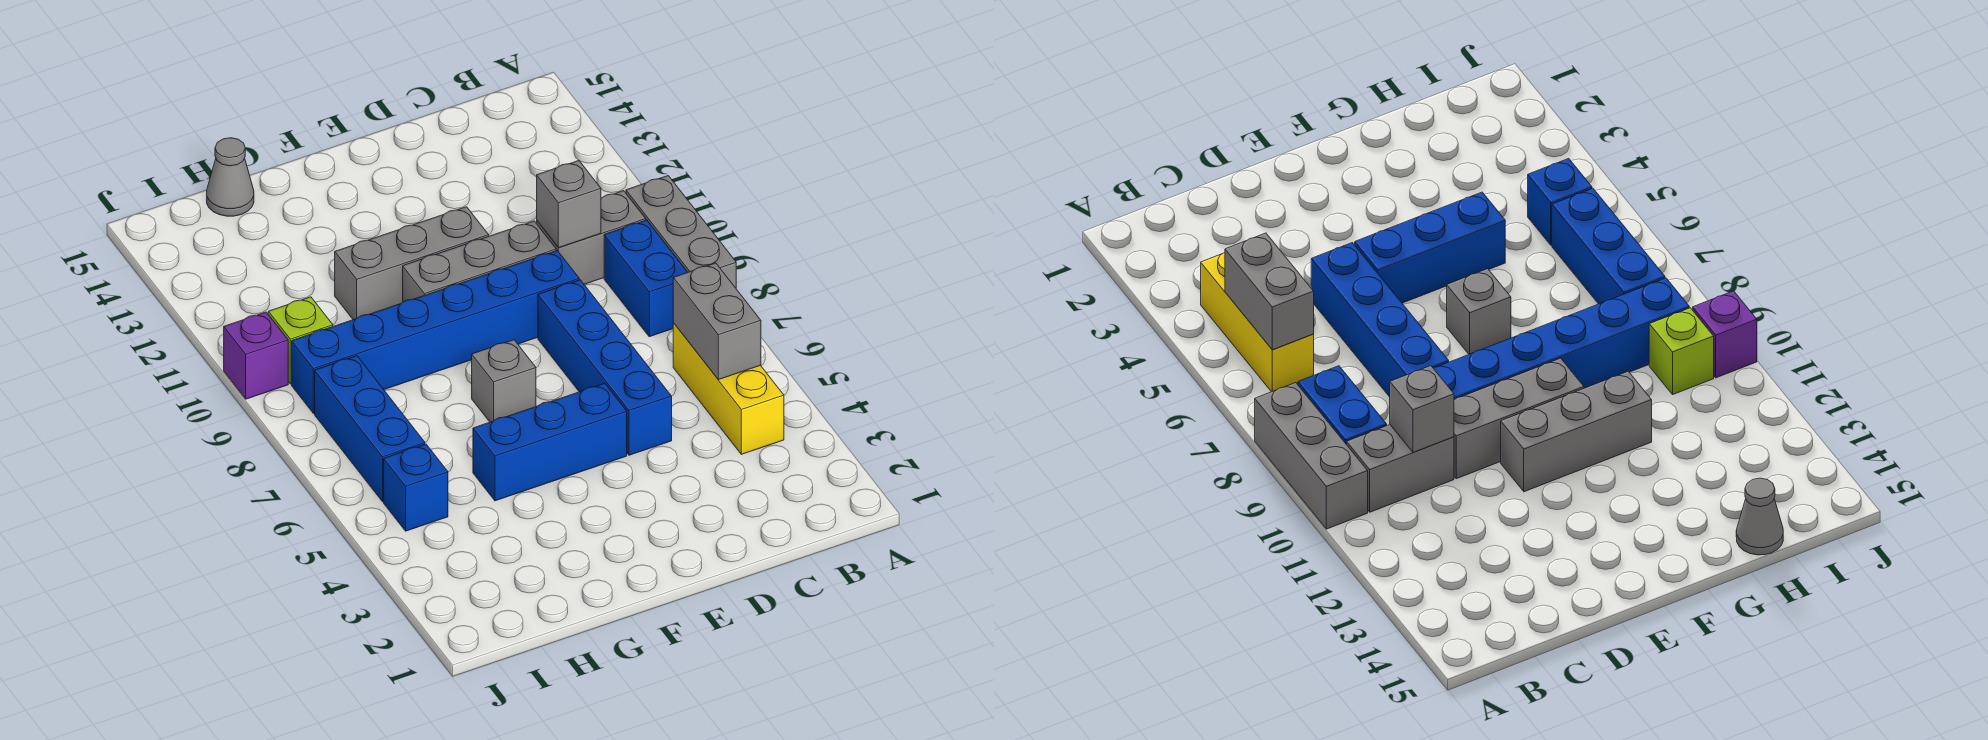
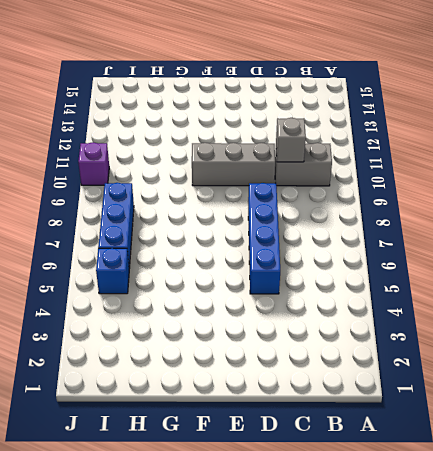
none -> grey 1x3 brick [626,176,736,288]
none -> yellow 1x3 brick [673,323,784,454]
none -> blue 1x2 brick [604,220,688,337]

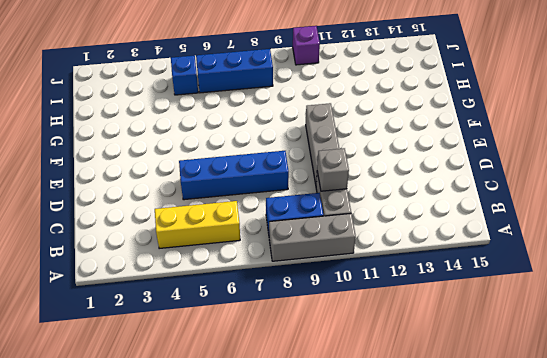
none -> blue 1x6 brick [292,251,579,413]
none -> blue 1x3 brick [473,383,627,501]
none -> grey 1x3 brick [335,207,489,320]

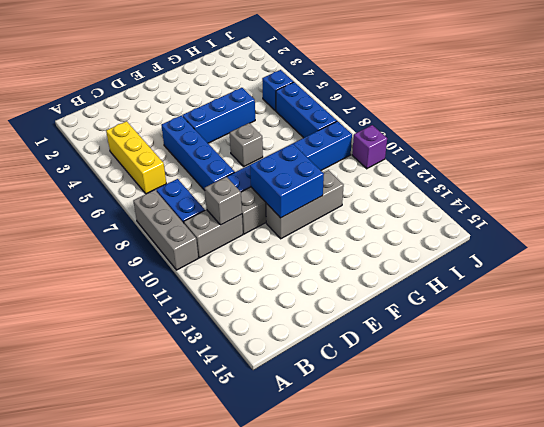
blue 2x2 brick [250,144,324,218] -> none
none -> grey 1x1 cone [207,138,254,216]
none -> lime 1x1 brick [268,297,333,384]
none -> grey 1x2 brick [673,263,761,380]

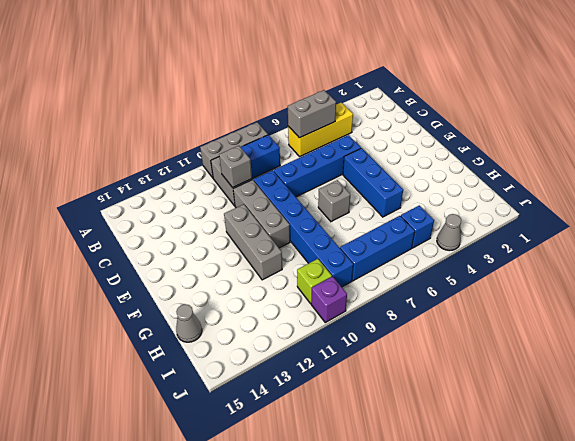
grey 1x1 cone [437,214,461,251] -> none

